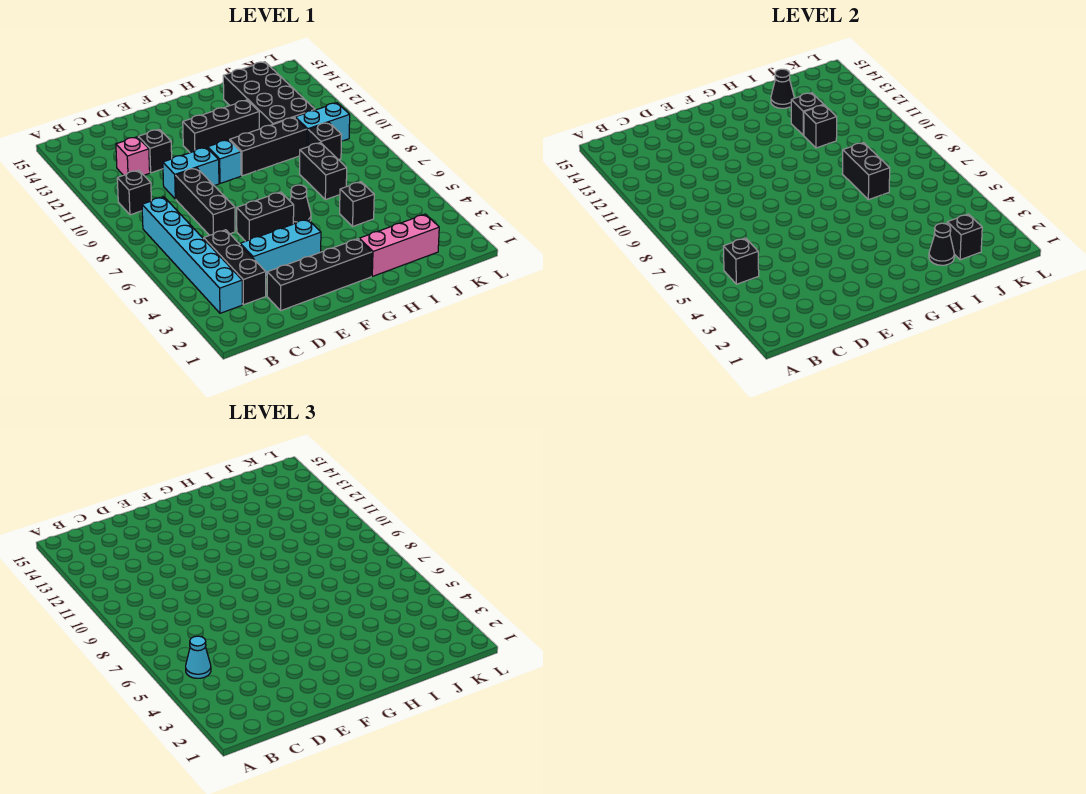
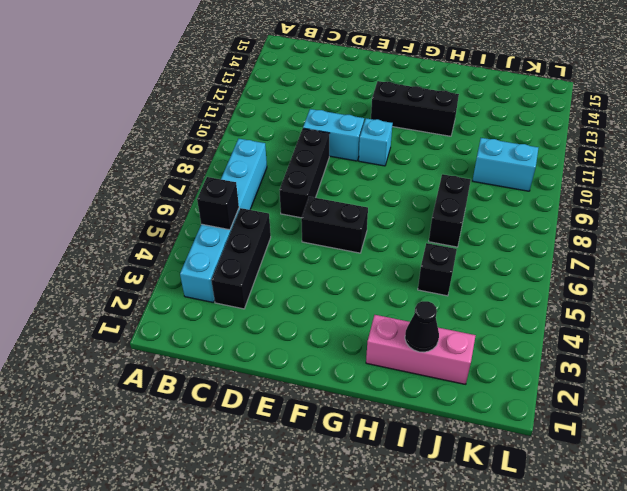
none -> black 1x1 brick [117,170,151,215]
none -> pink 1x1 brick [116,137,150,175]
none -> black 1x4 brick [267,239,372,310]

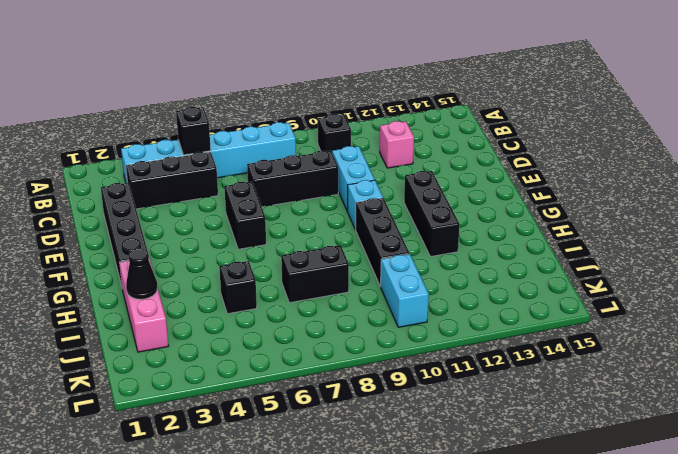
none -> cyan 1x3 brick [240,219,321,277]
none -> black 1x1 brick [138,129,172,173]
none -> black 1x1 cone [290,185,311,224]

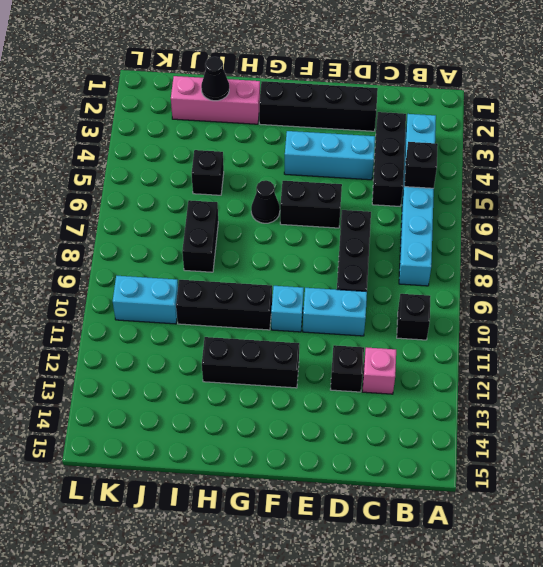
none -> black 2x4 brick [223,62,315,129]
none -> black 1x1 brick [308,122,342,160]
none -> black 1x2 brick [843,143,890,200]

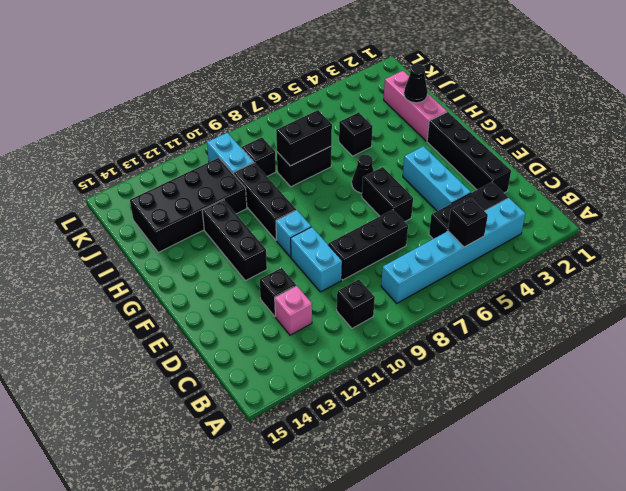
none -> black 1x1 brick [804,105,837,148]
none -> black 1x1 brick [791,93,824,135]
none -> black 1x1 cone [771,69,794,108]

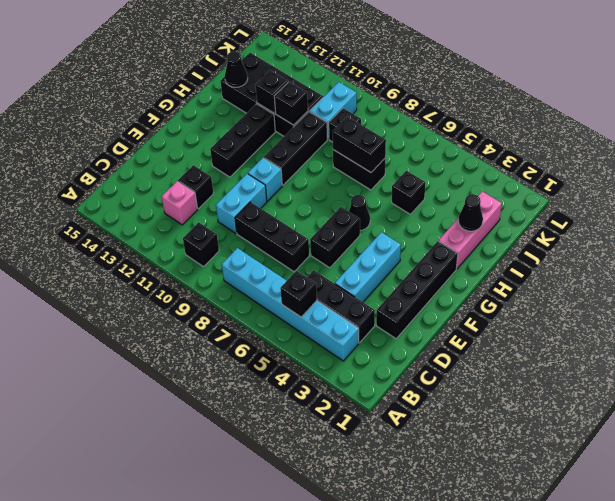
none -> black 1x1 brick [947,214,982,260]
none -> cyan 1x1 cone [186,636,211,678]

